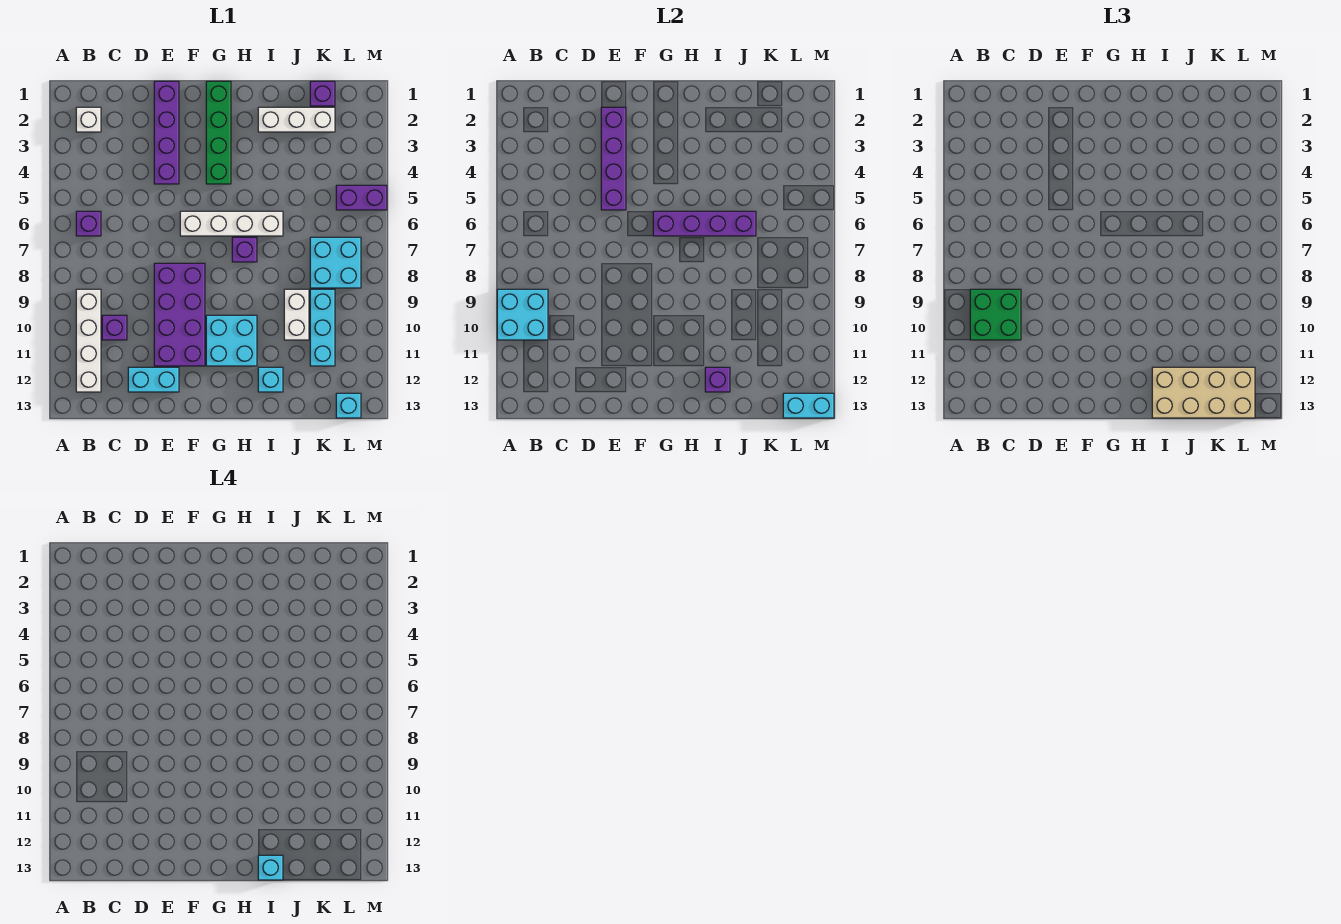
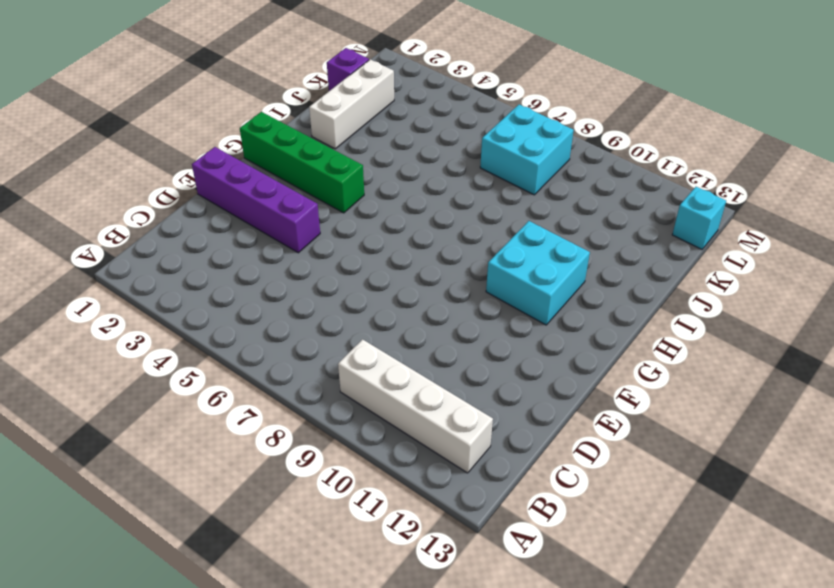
none -> white 1x1 brick [76,107,101,132]
none -> purple 1x1 brick [76,211,101,236]
none -> purple 1x1 brick [102,315,127,340]

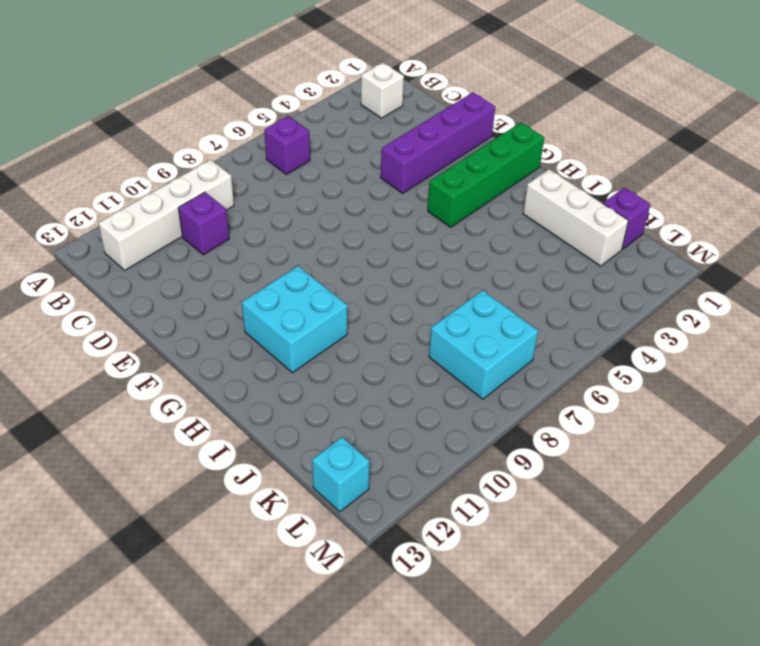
none -> cyan 1x2 brick [128,367,179,392]
none -> purple 2x4 brick [154,263,205,366]
none -> white 1x4 brick [180,211,283,236]

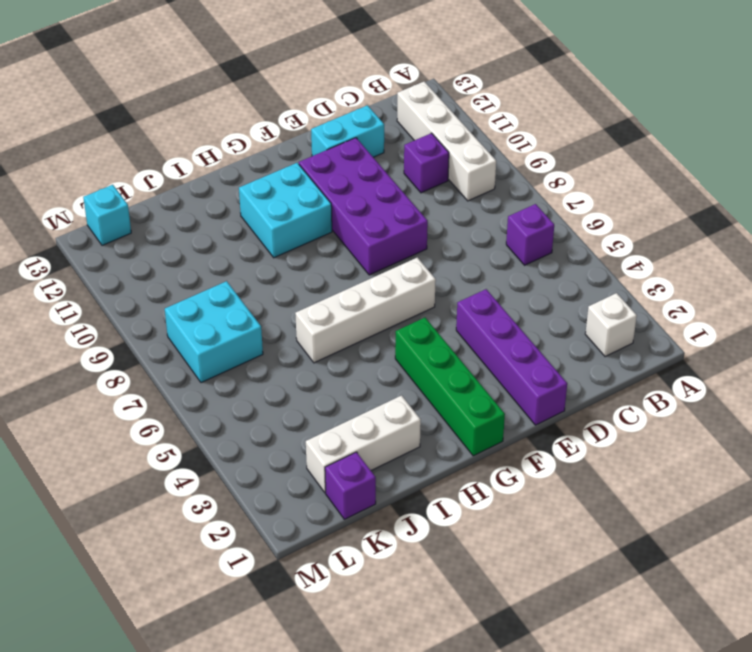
none -> purple 1x1 brick [232,237,257,262]
none -> cyan 1x1 brick [258,367,283,392]
none -> white 1x2 brick [284,289,309,340]

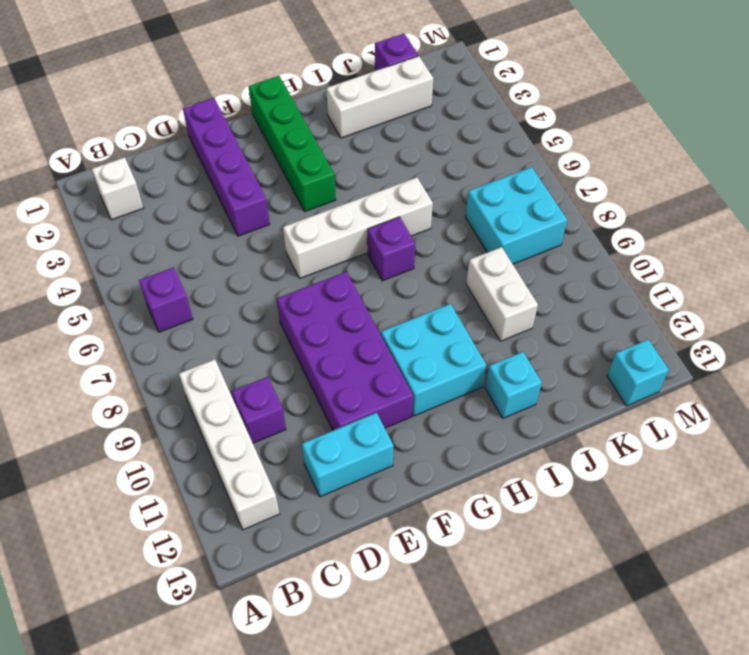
none -> cyan 1x3 brick [310,289,335,366]
none -> purple 1x2 brick [336,185,387,210]
none -> cyan 2x2 brick [497,289,548,340]

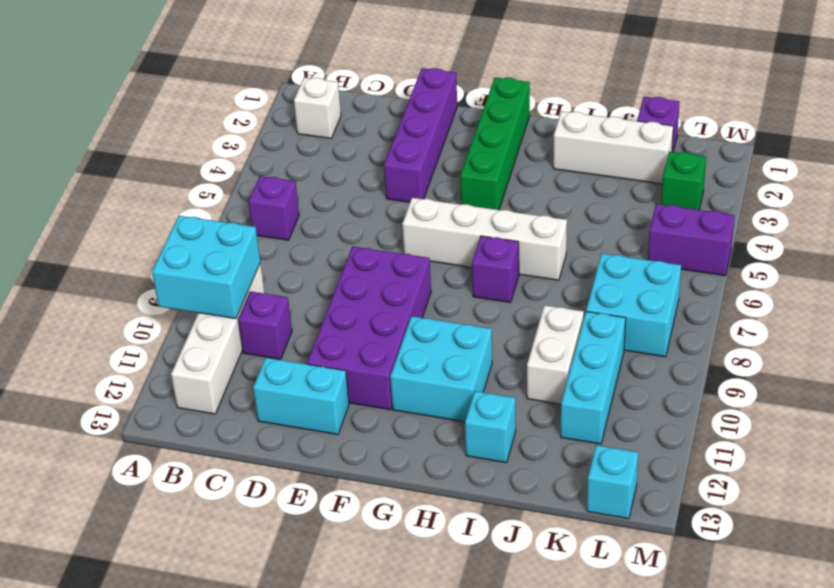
green 1x1 brick [661,151,706,210] -> none
none -> purple 1x4 brick [601,107,626,210]
none -> purple 1x4 brick [653,211,756,236]
none -> purple 1x1 brick [705,367,730,392]

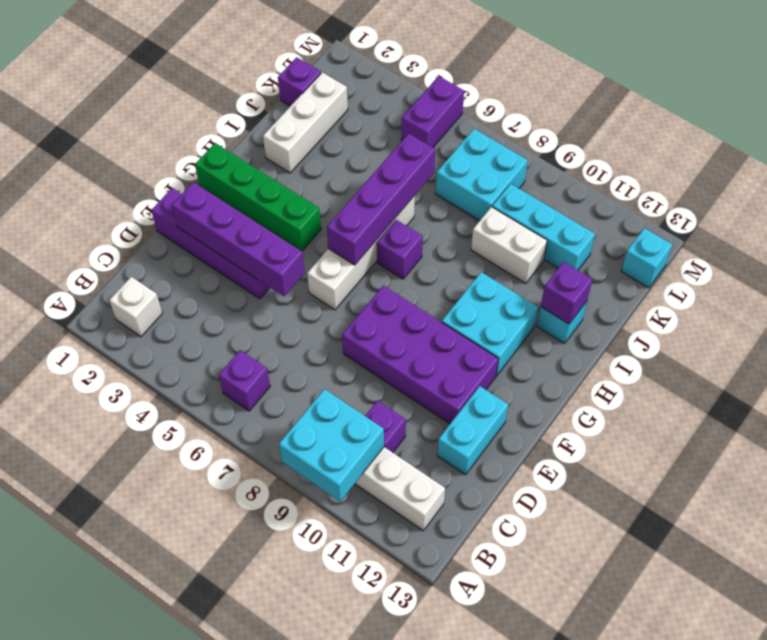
none -> cyan 1x2 brick [783,393,834,418]
none -> green 2x2 brick [970,289,1021,340]
none -> tan 2x4 brick [1152,367,1255,418]

